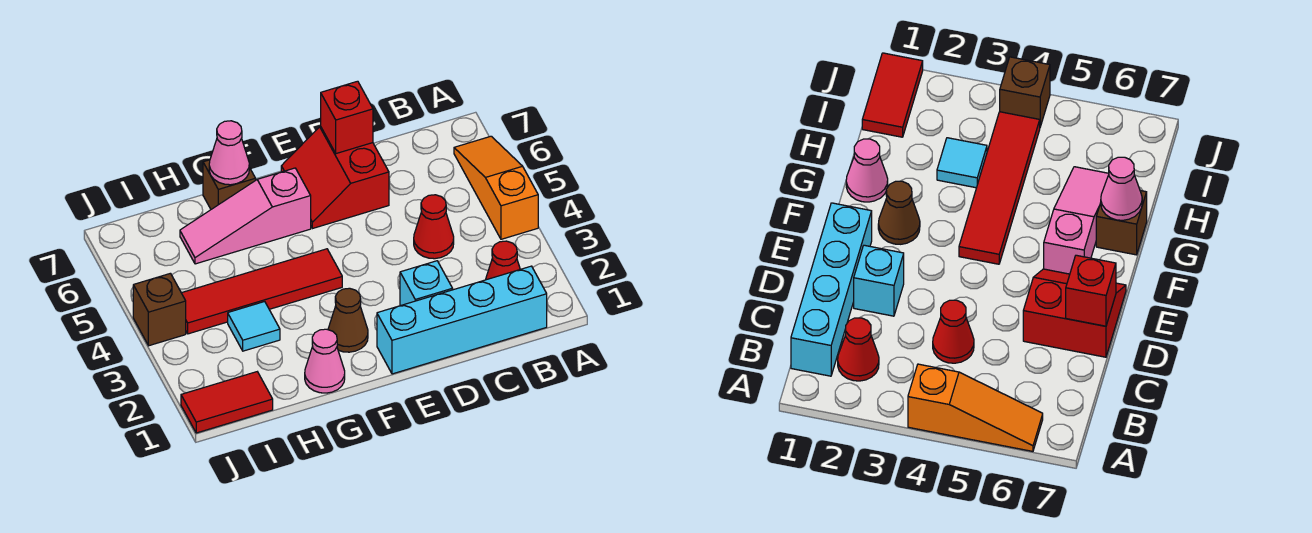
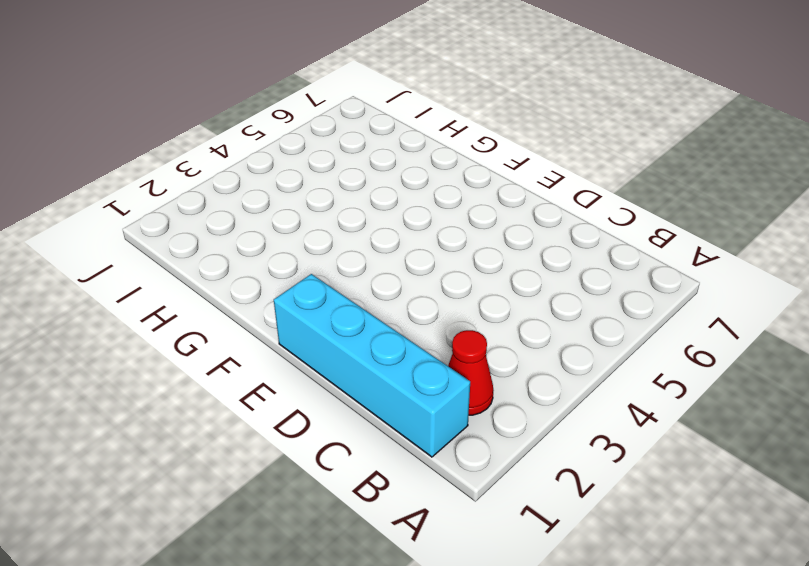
none -> orange 1x3 slope [454,136,538,239]
none -> red 1x1 cone [414,195,454,259]
none -> cyan 1x1 brick [400,261,453,306]

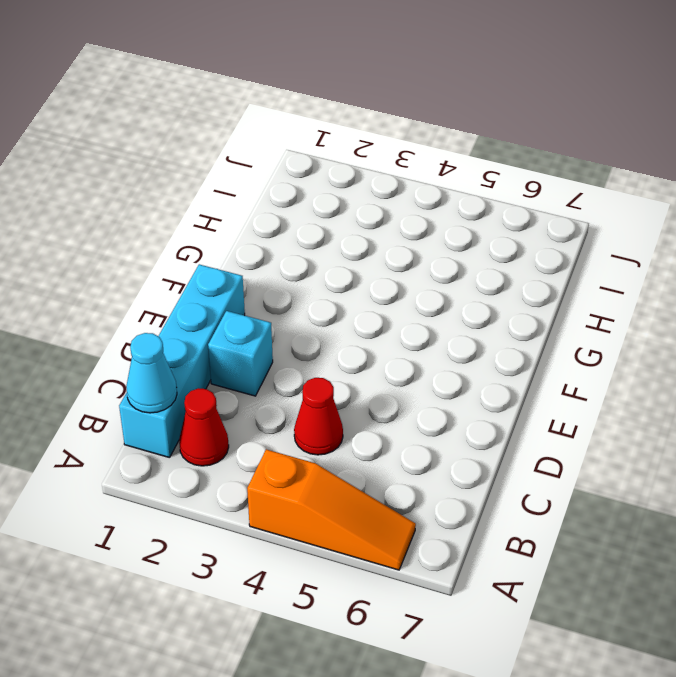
cyan 1x1 cone [126,333,177,413] -> none
none -> red 2x2 slope [281,126,389,228]
none -> brown 1x1 cone [328,288,368,352]
none -> red 1x4 tile [182,249,342,334]

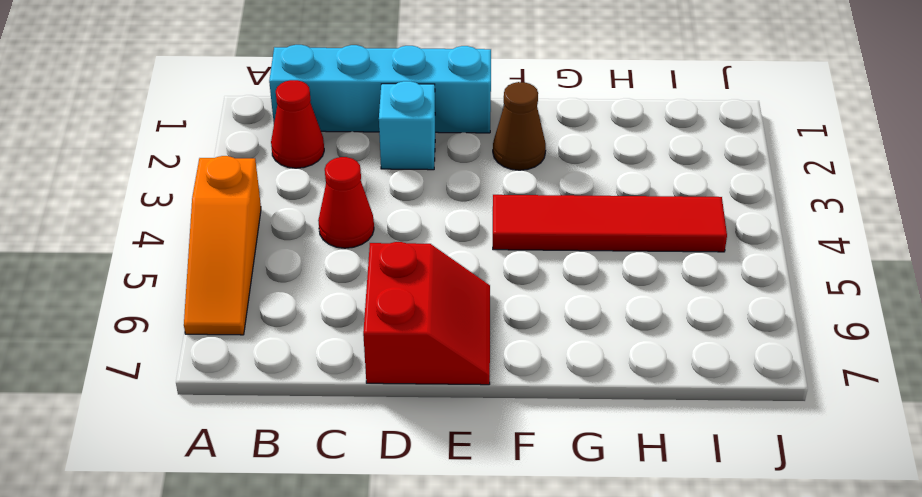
none -> pink 1x3 slope [180,168,311,264]
none -> pink 1x1 cone [305,329,345,393]
none -> brown 1x1 brick [203,160,256,209]

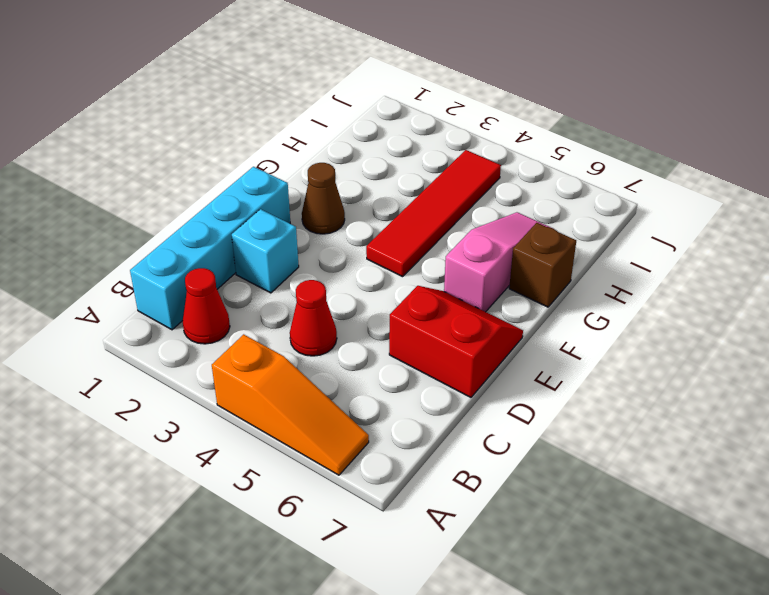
none -> pink 1x1 cone [305,329,345,393]
none -> cyan 1x1 tile [228,302,280,351]
none -> red 1x2 tile [181,372,273,433]

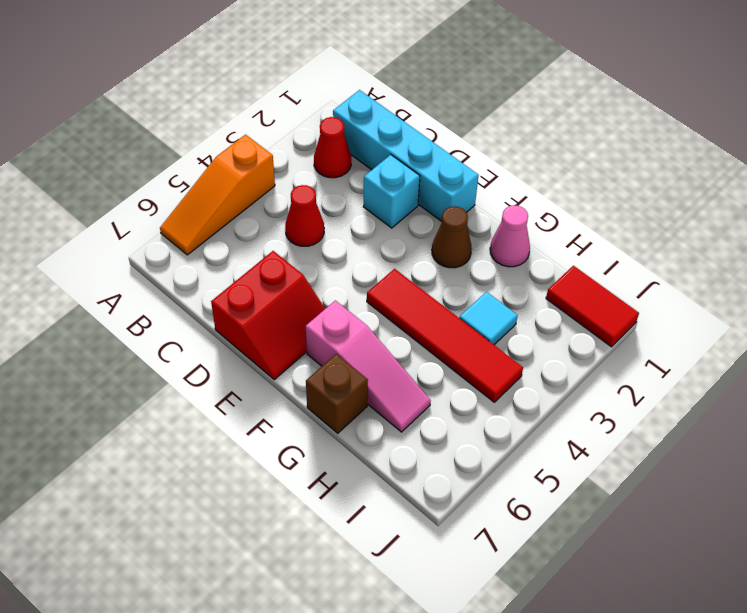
none -> brown 1x1 brick [133,273,186,346]
none -> red 1x1 brick [321,81,373,154]
none -> pink 1x1 cone [209,121,249,185]

